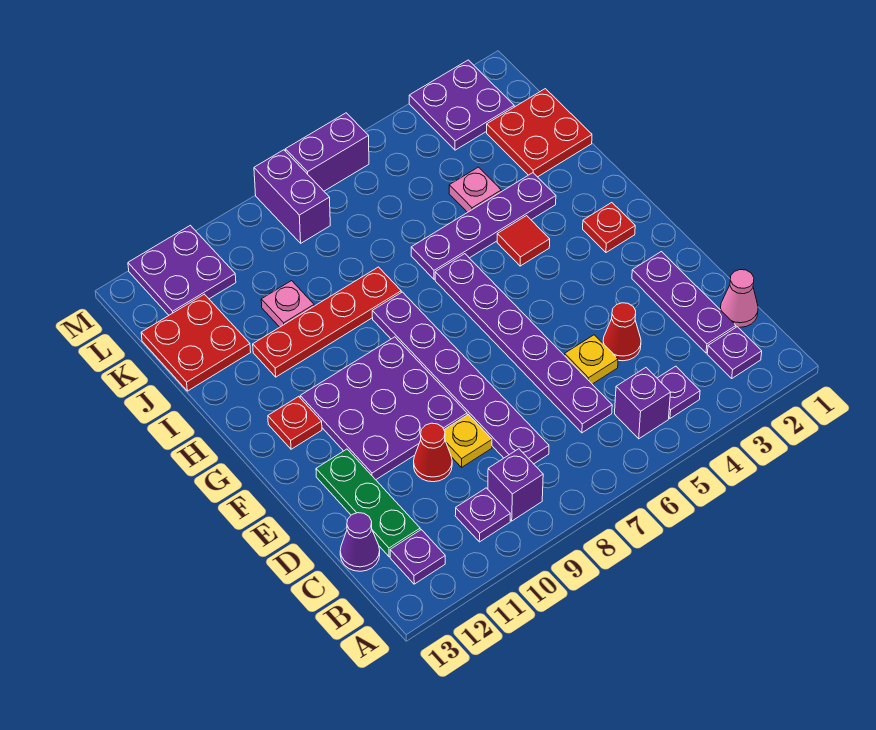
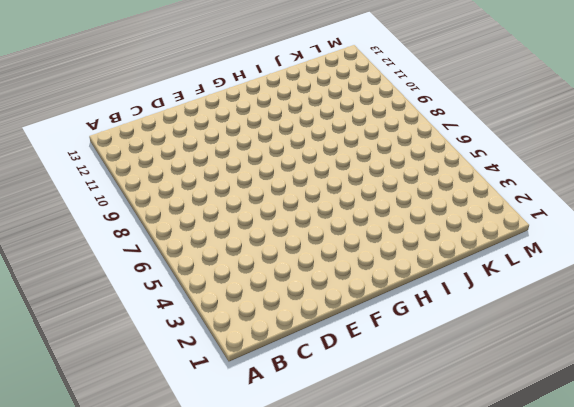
none -> purple 1x1 plate [707,327,762,378]
none -> purple 1x1 plate [657,366,700,418]
none -> purple 1x1 brick [615,368,671,439]
none -> purple 1x1 brick [488,449,543,521]

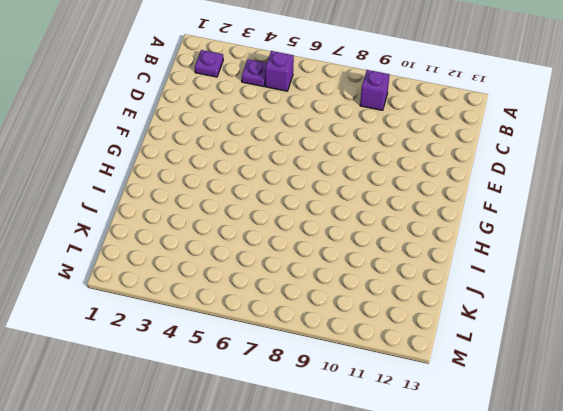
none -> purple 1x1 plate [455,488,510,542]
none -> purple 1x1 plate [390,530,445,584]
none -> pink 1x1 cone [720,270,758,327]
none -> purple 1x3 plate [632,252,736,353]

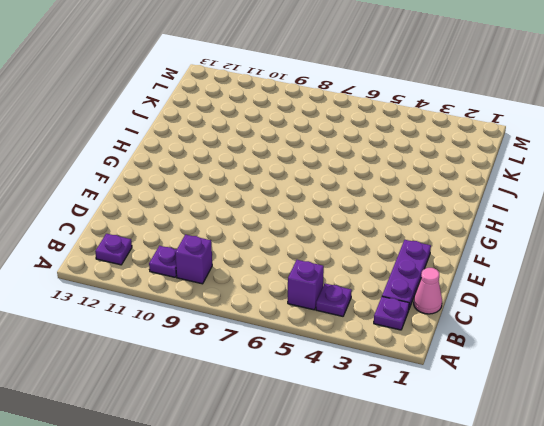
none -> purple 1x6 plate [435,254,612,433]
none -> purple 1x6 plate [372,292,549,464]
none -> green 1x3 plate [316,449,420,557]
none -> purple 1x1 cone [340,513,380,571]

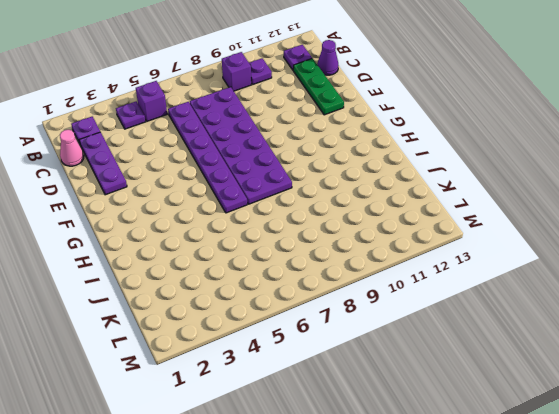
purple 2x6 plate [190,87,292,204] -> purple 1x6 plate [372,292,549,464]
none -> red 1x1 cone [603,303,641,361]
none -> yellow 1x1 plate [565,335,618,384]
none -> yellow 1x1 plate [444,414,492,467]
none -> red 1x1 cone [414,423,452,482]

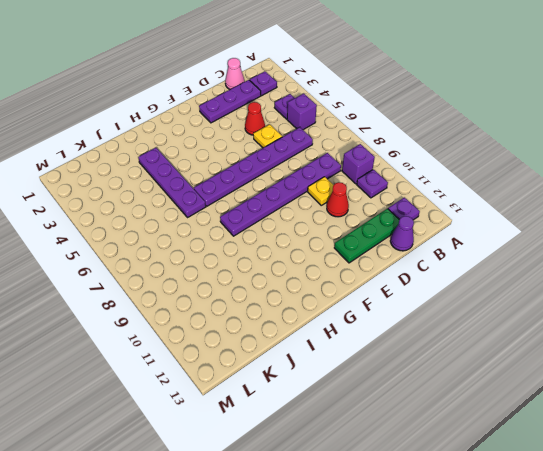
none -> purple 3x3 plate [300,337,467,480]
none -> red 1x1 plate [583,203,635,252]
none -> red 1x1 plate [268,397,322,449]
none -> red 1x1 tile [497,216,550,266]

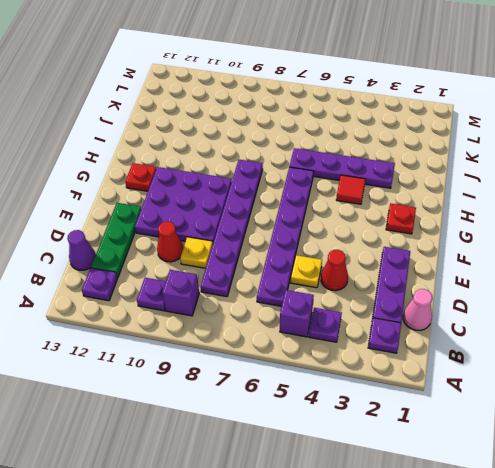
none -> red 1x4 plate [253,267,401,377]
none -> red 2x2 plate [487,89,592,177]
none -> pink 1x1 plate [449,167,501,213]
none -> pink 1x1 plate [261,281,314,327]

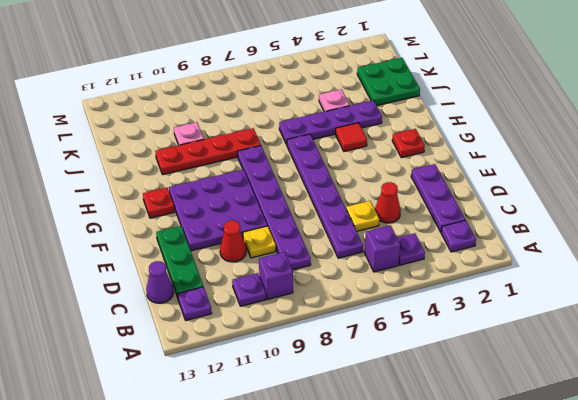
green 2x2 plate [357,58,420,106] -> red 2x2 plate [487,89,592,177]
none -> pink 1x1 cone [720,270,758,327]
none -> red 2x2 plate [141,294,251,391]
none -> purple 2x2 plate [409,60,514,150]
none -> purple 1x2 brick [254,150,330,243]

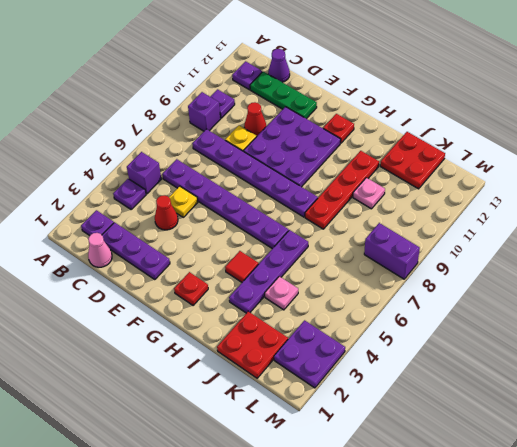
none -> purple 2x2 plate [128,225,236,315]
none -> purple 1x2 brick [285,113,369,191]

